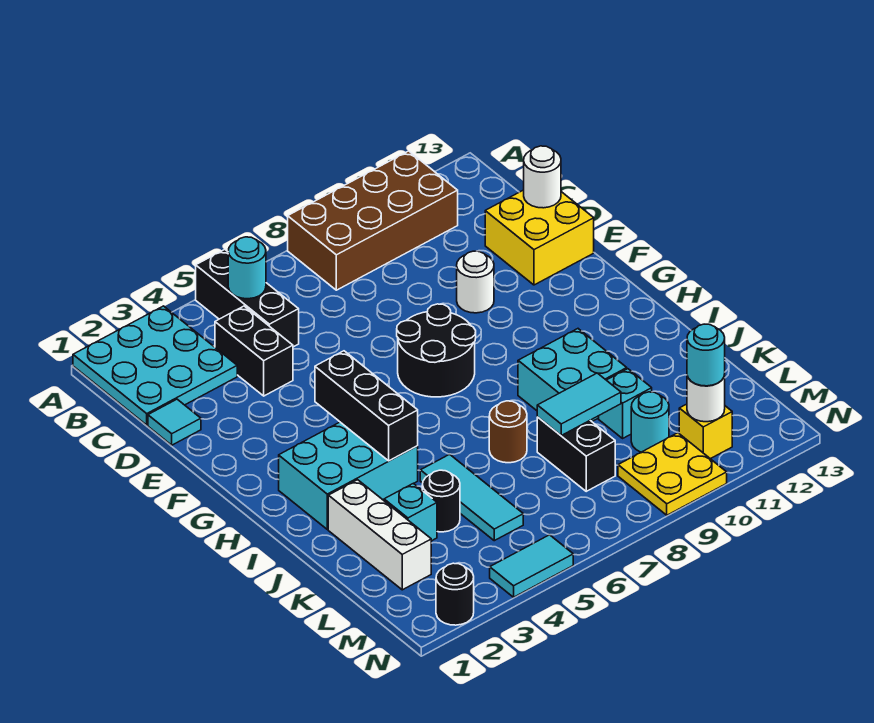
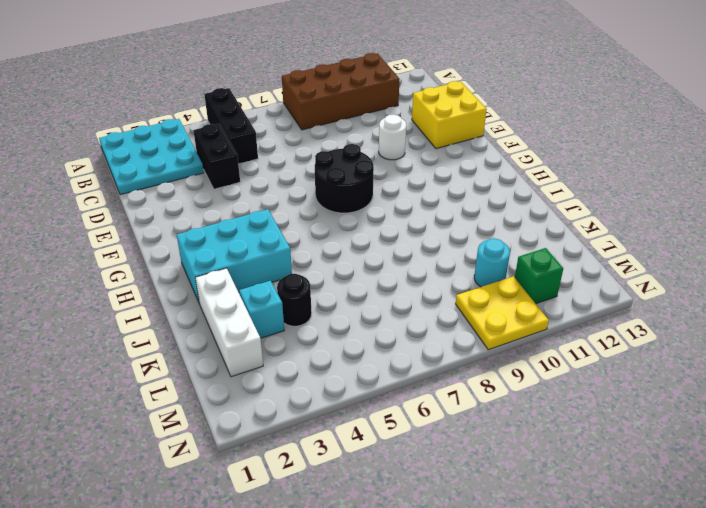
green 1x1 brick [515,248,563,304] -> yellow 1x1 brick [679,404,732,459]
none -> cyan 1x1 tile [148,399,201,445]
none -> cyan 2x2 brick [518,329,627,421]
none -> cyan 1x3 tile [420,454,523,541]

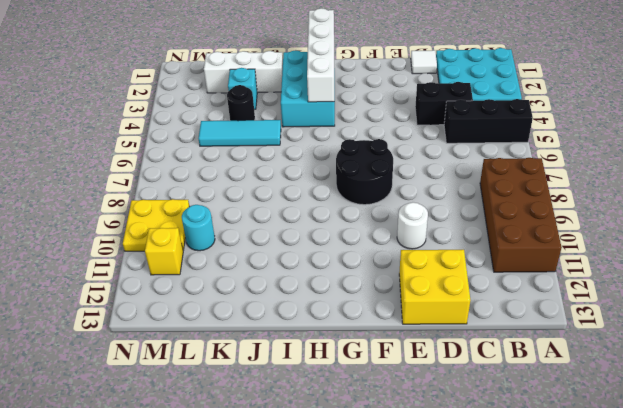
white 1x1 tile [411,50,437,74] -> cyan 1x1 tile [148,399,201,445]
white 1x4 brick [307,8,334,102] -> black 1x3 brick [315,351,418,461]
none -> cyan 2x2 brick [518,329,627,421]
none -> brown 1x1 round brick [489,401,527,463]
none -> black 1x2 brick [537,417,615,491]

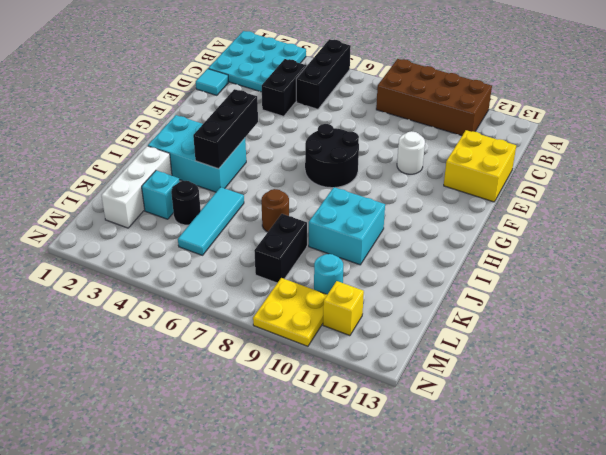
none -> cyan 1x1 brick [599,369,652,438]
none -> black 1x1 round brick [436,563,474,625]
none -> cyan 1x2 tile [490,535,573,597]

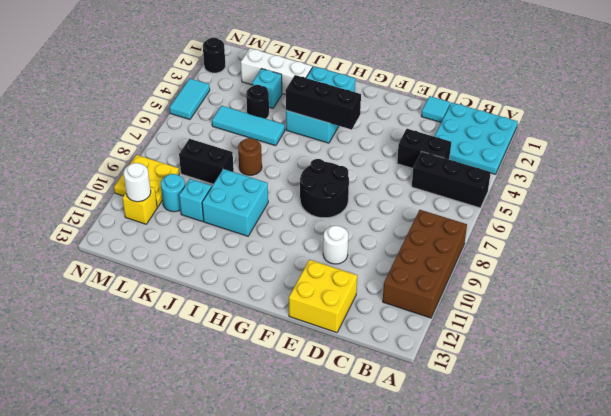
none -> cyan 1x1 round brick [228,237,266,299]
none -> white 1x1 round brick [524,146,561,208]
none -> cyan 1x2 tile [537,373,621,435]

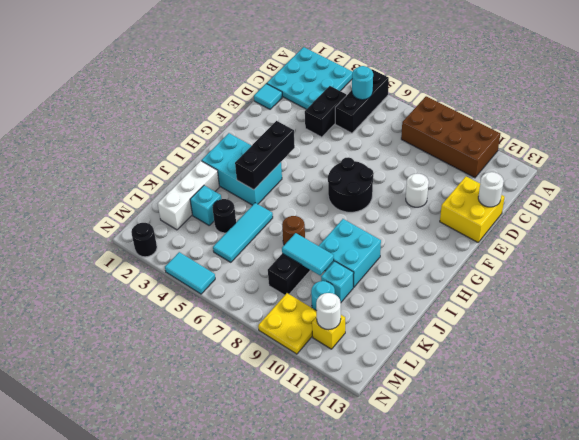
none -> cyan 1x1 round brick [687,324,725,386]

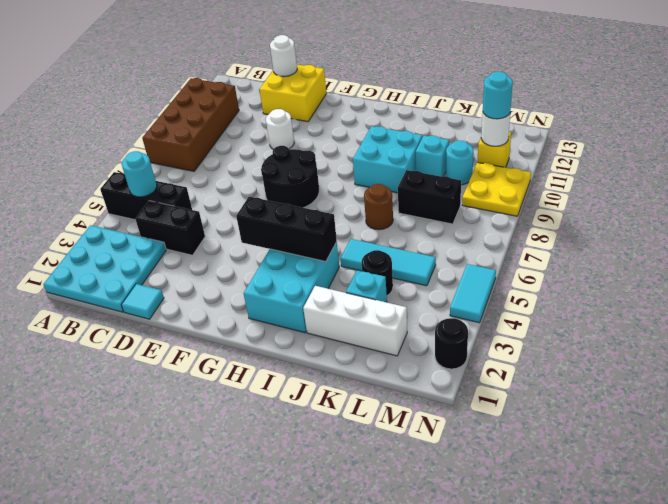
none -> cyan 1x2 tile [537,373,621,435]

